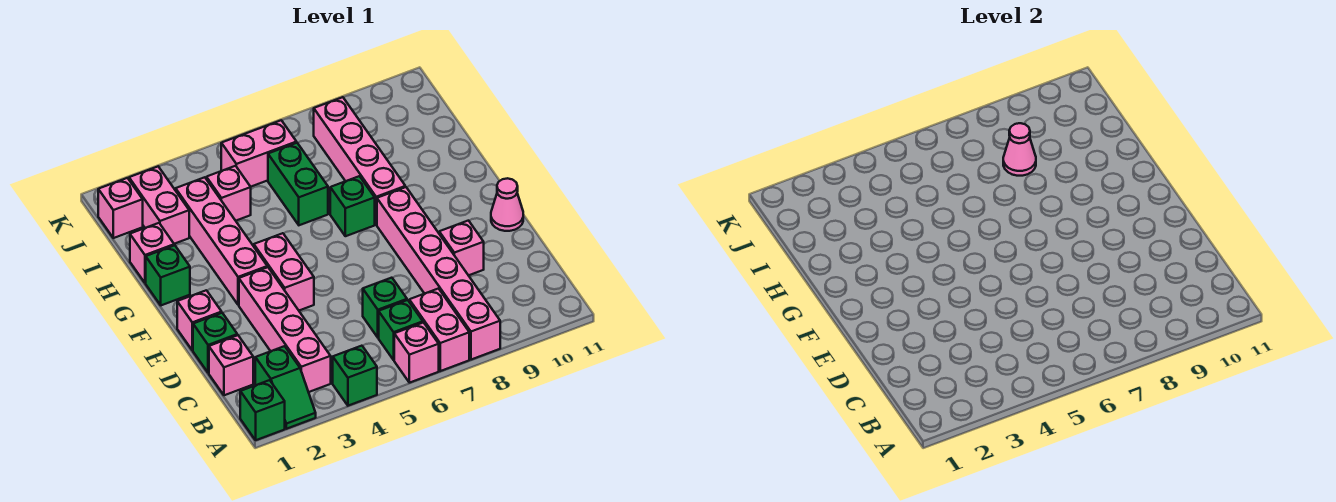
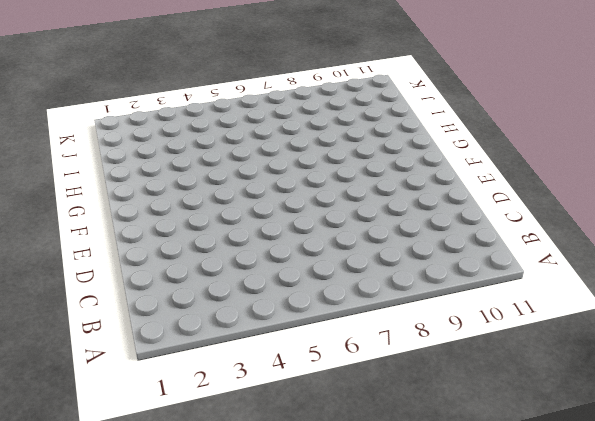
none -> green 1x1 brick [240,380,285,440]
none -> green 1x2 slope [255,346,316,429]
none -> green 1x1 brick [333,346,377,406]

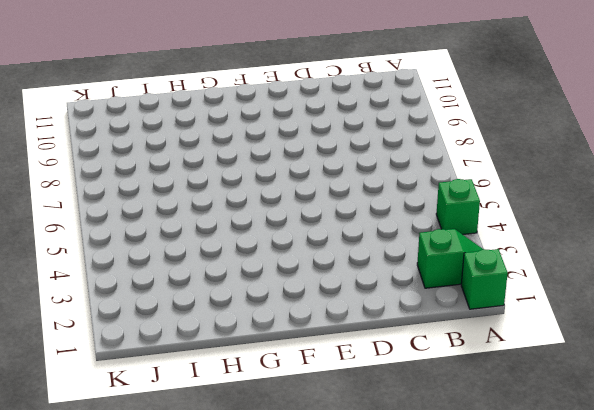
none -> pink 1x1 brick [394,323,439,383]
none -> pink 1x2 brick [409,289,469,371]
none -> pink 1x6 brick [377,187,500,360]

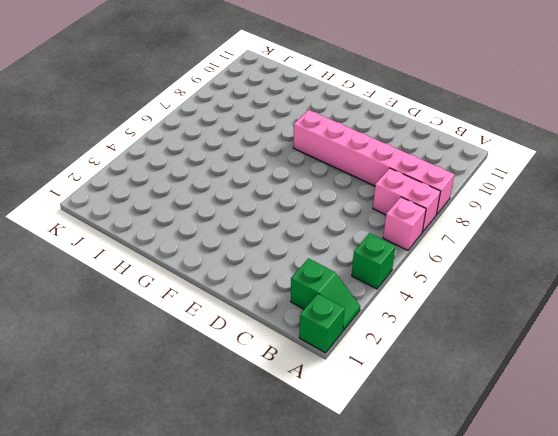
none -> pink 1x4 brick [239,267,331,392]
none -> green 1x1 brick [379,300,423,360]
none -> pink 1x1 brick [209,335,253,395]

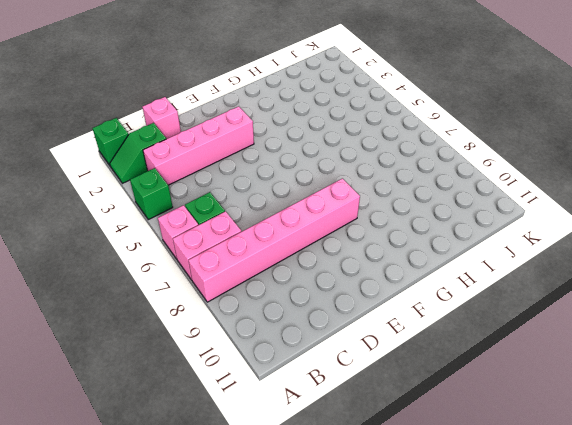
none -> green 1x1 brick [363,278,407,338]
none -> green 1x1 brick [193,313,237,373]
none -> pink 1x1 brick [439,221,484,275]

